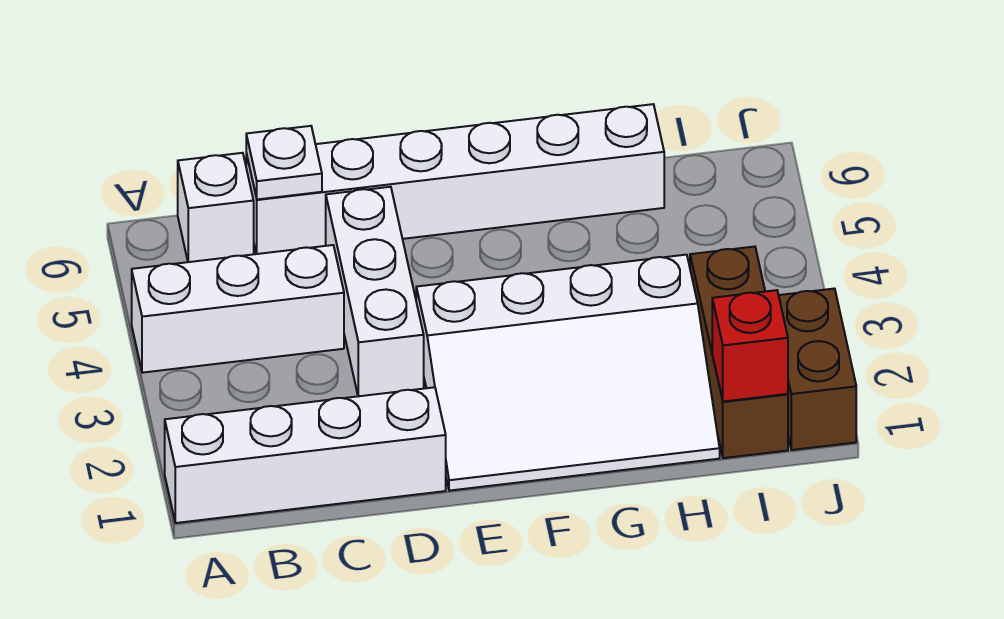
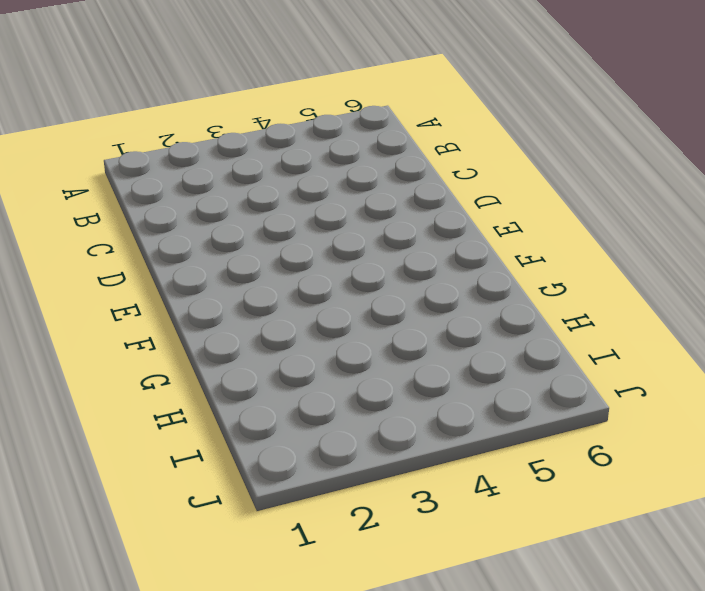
none -> white 1x4 brick [165,387,446,523]
none -> white 1x3 brick [132,245,344,373]

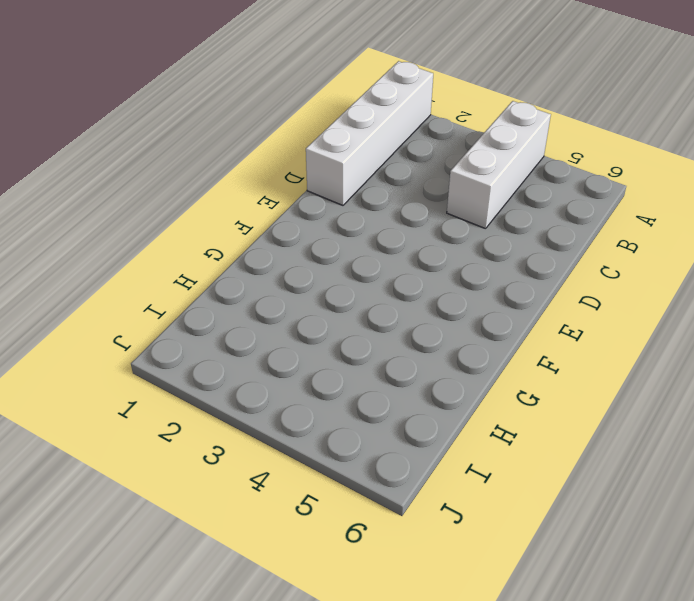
none -> white 1x1 brick [178,153,254,262]
none -> white 1x6 brick [246,104,664,254]

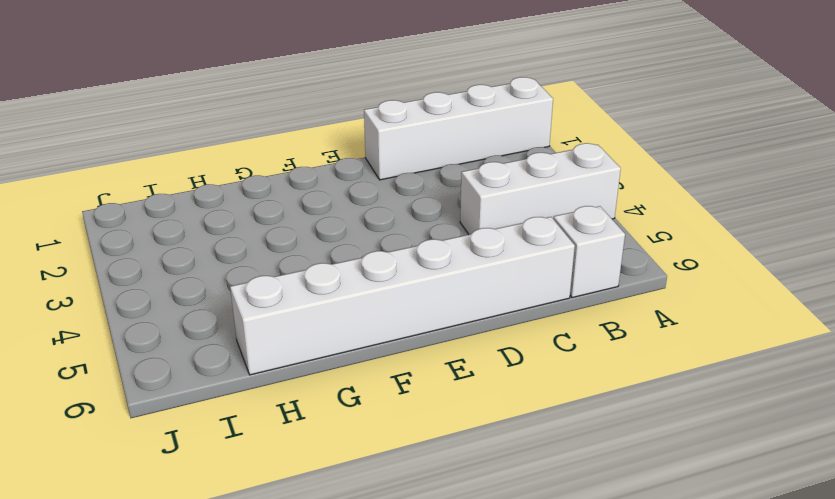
none -> white 1x3 brick [326,187,424,396]
none -> white 3x4 slope [416,255,720,491]

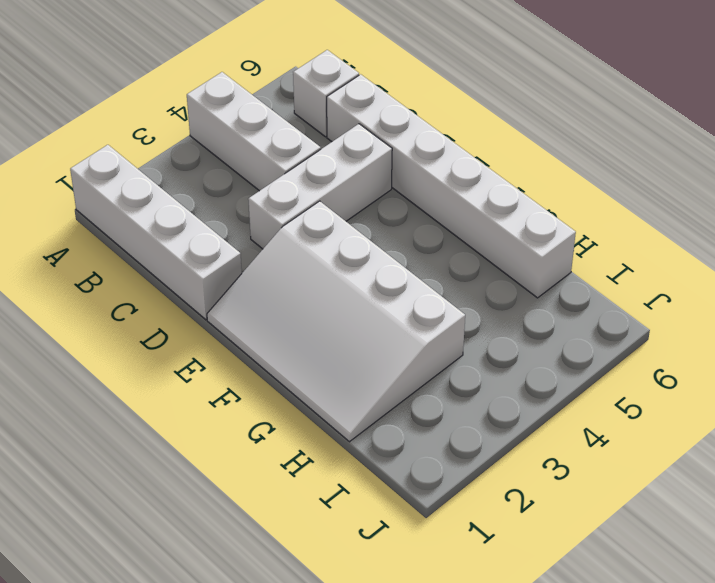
none -> brown 1x3 brick [690,247,788,458]
none -> brown 1x2 brick [779,289,856,450]

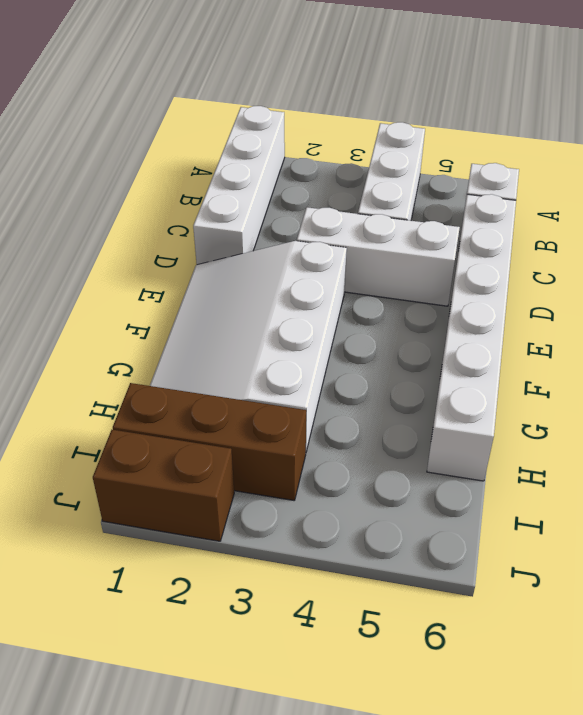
none -> white 1x1 plate [246,126,322,199]
none -> red 1x1 brick [712,290,788,402]

